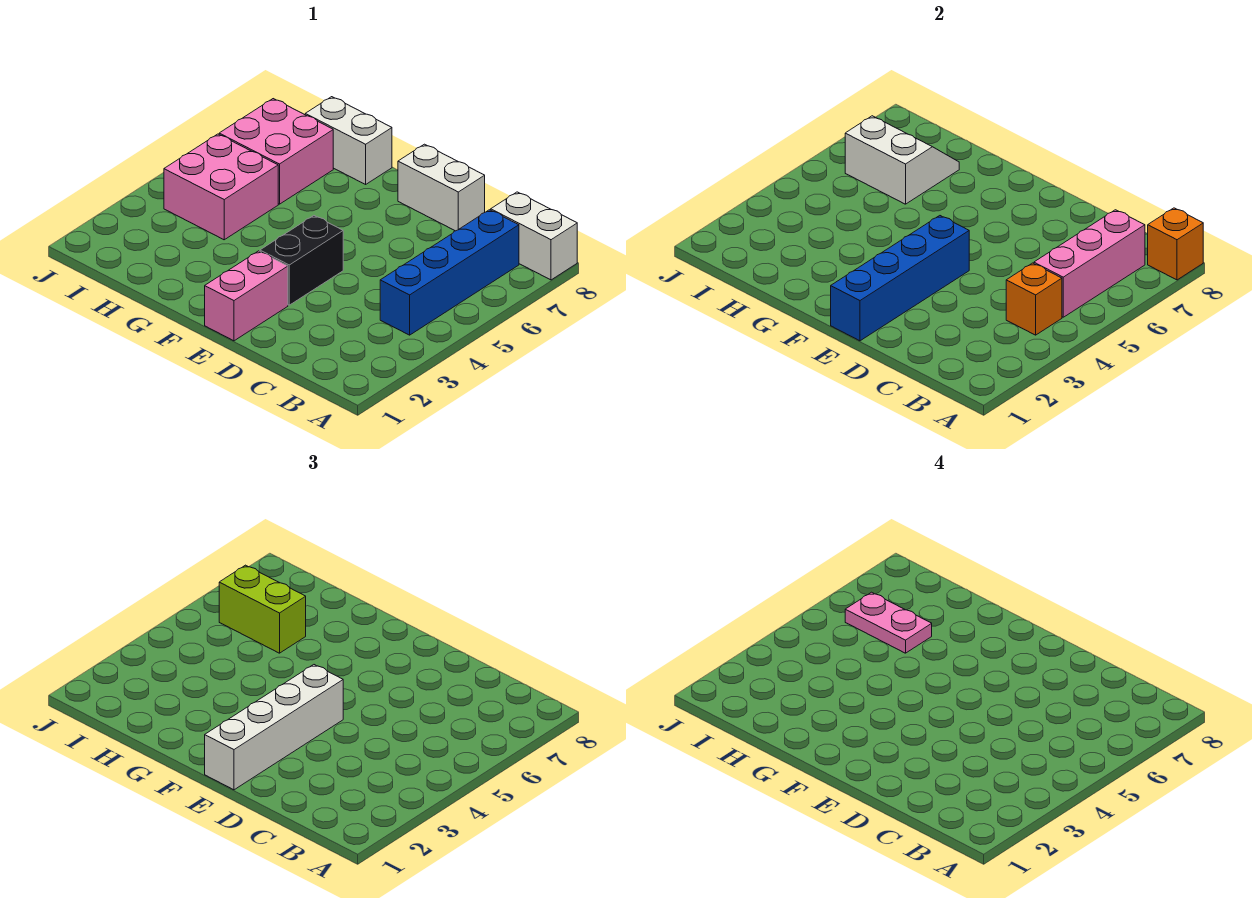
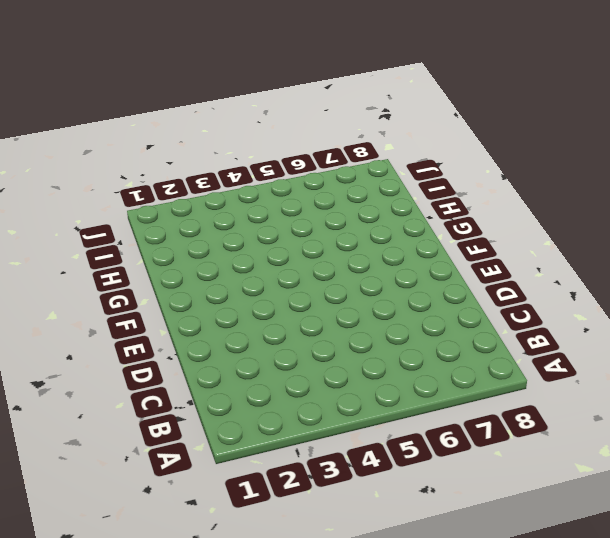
none -> white 1x2 brick [491,192,577,280]
none -> blue 1x4 brick [380,210,519,335]
none -> white 1x2 brick [398,144,485,231]

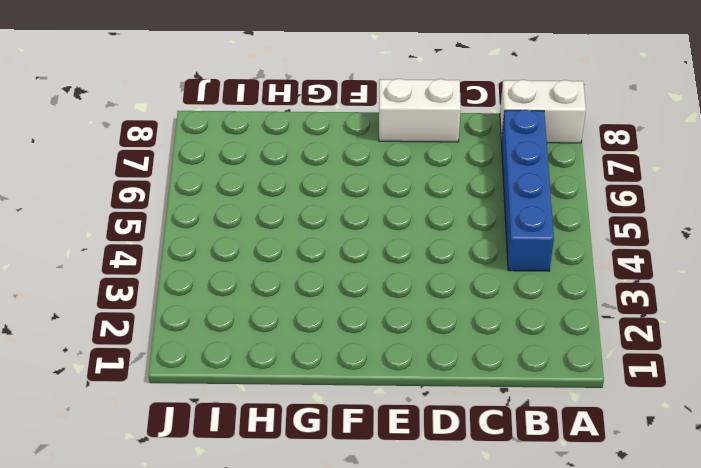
none -> pink 1x2 brick [205,251,288,341]
none -> black 1x2 brick [260,216,343,305]
none -> white 1x2 brick [305,97,392,184]

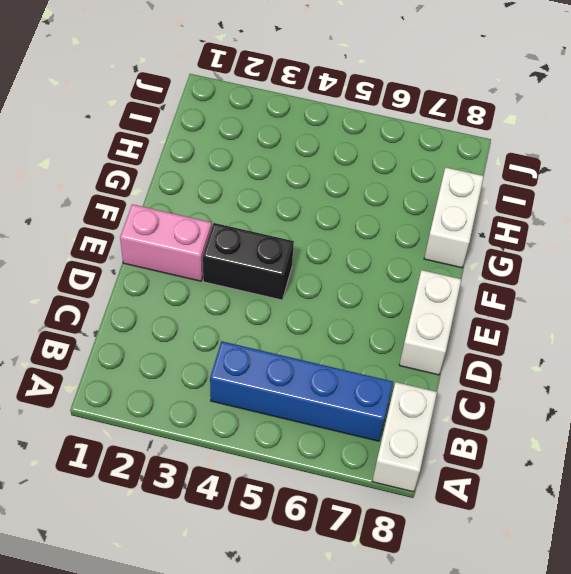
none -> pink 2x2 brick [164,134,278,240]
none -> pink 2x2 brick [219,99,333,204]
none -> orange 1x1 brick [1148,208,1203,280]

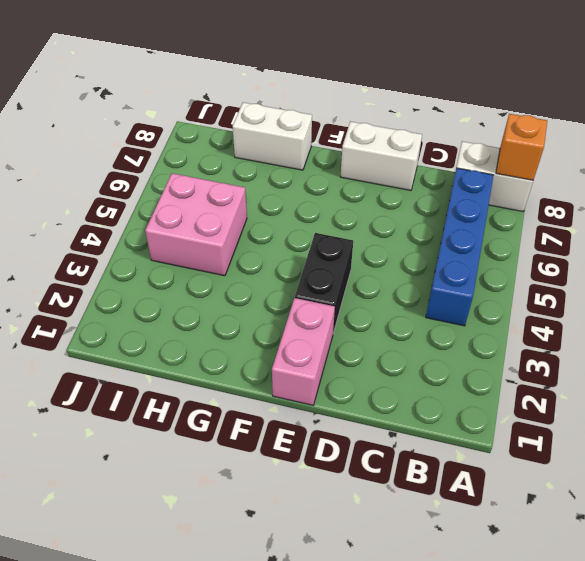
none -> pink 2x2 brick [219,99,333,204]
none -> orange 1x1 brick [1006,263,1062,335]
none -> pink 1x3 brick [1034,210,1145,317]

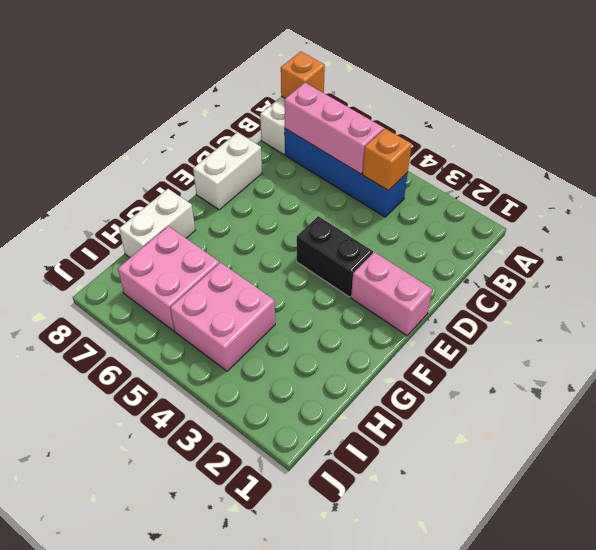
none -> blue 1x4 brick [831,216,969,341]
none -> white 2x2 slope [845,116,959,204]
none -> white 1x4 brick [205,665,343,790]

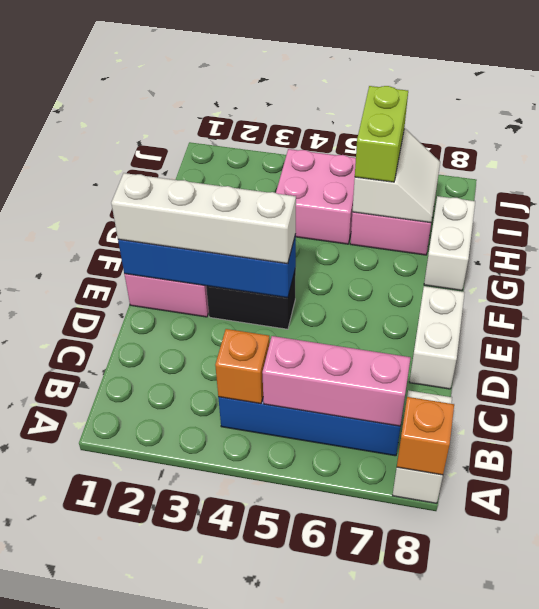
none -> pink 1x2 plate [845,592,932,653]

